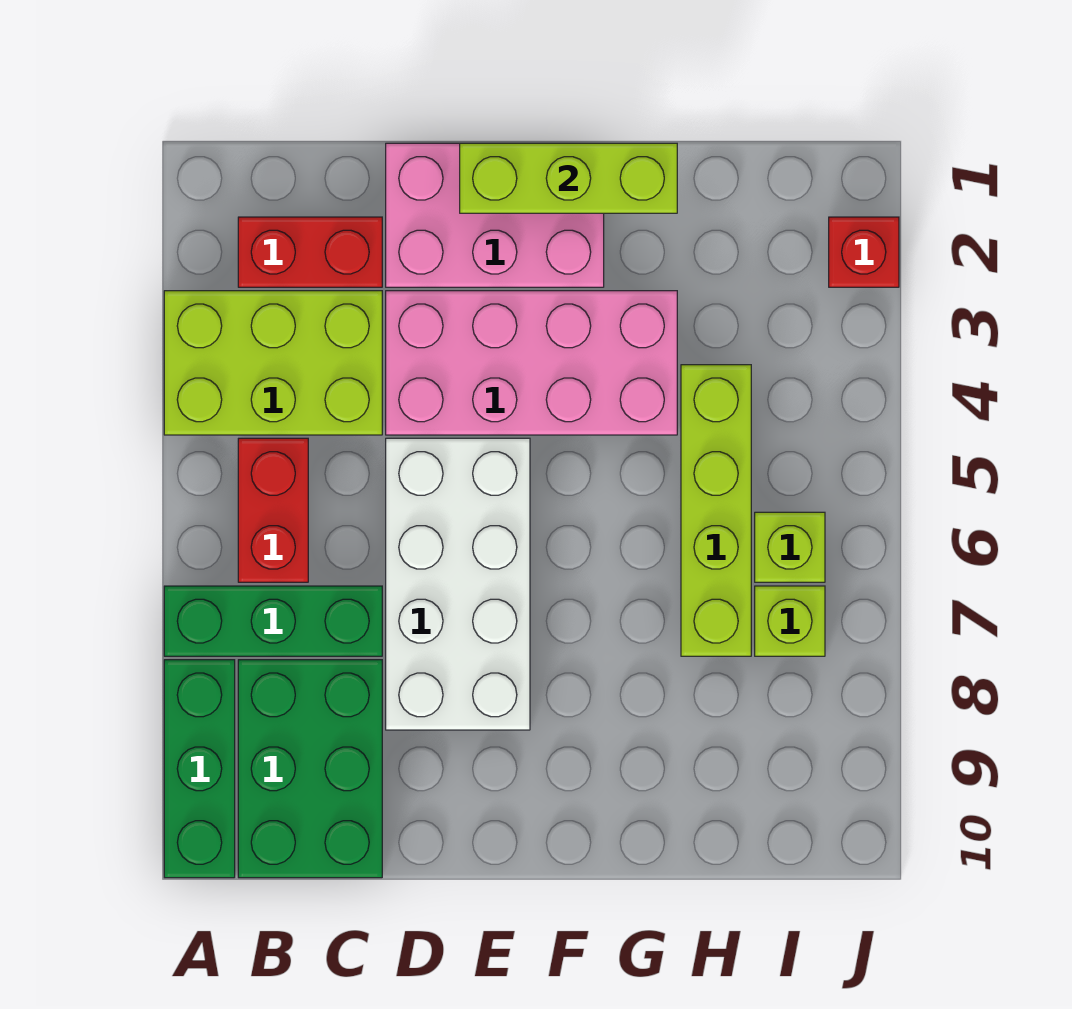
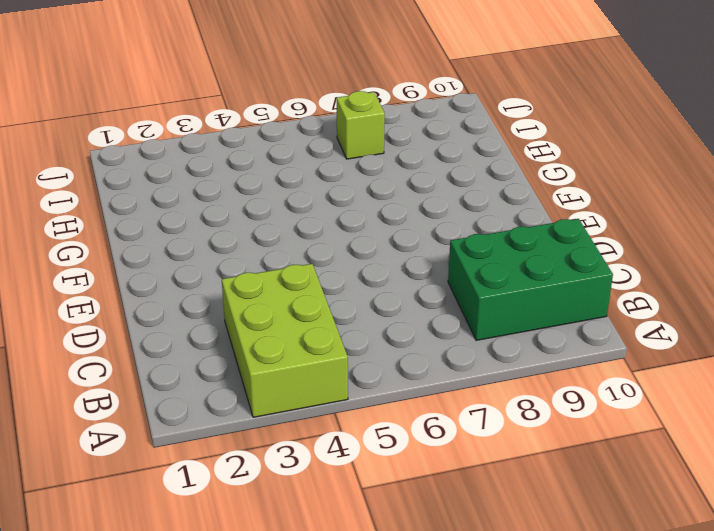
none -> green 1x3 brick [164,586,382,656]
none -> green 1x3 brick [164,660,235,878]
none -> red 1x2 brick [238,217,382,287]

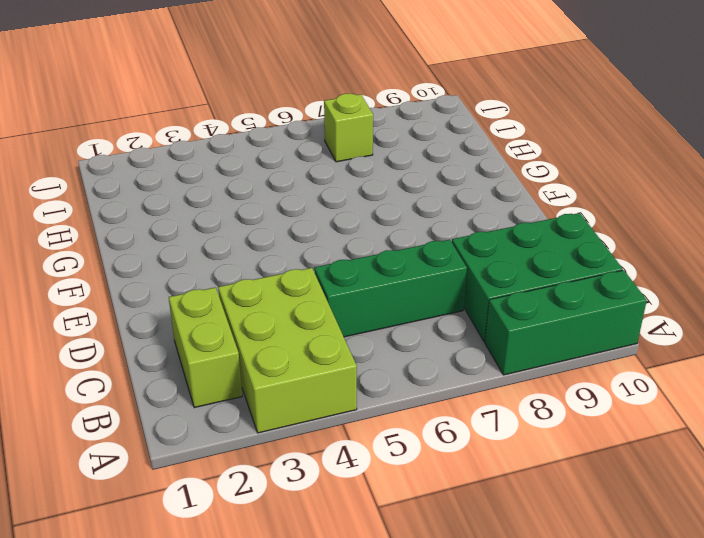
lime 1x2 brick [169,287,242,408] -> red 1x2 brick [238,217,382,287]
green 1x3 brick [314,240,467,337] -> green 1x3 brick turned to [164,586,382,656]
none -> red 1x2 brick [238,438,308,582]
none -> pink 2x3 brick [386,143,604,287]
none -> pink 2x4 brick [386,291,677,435]

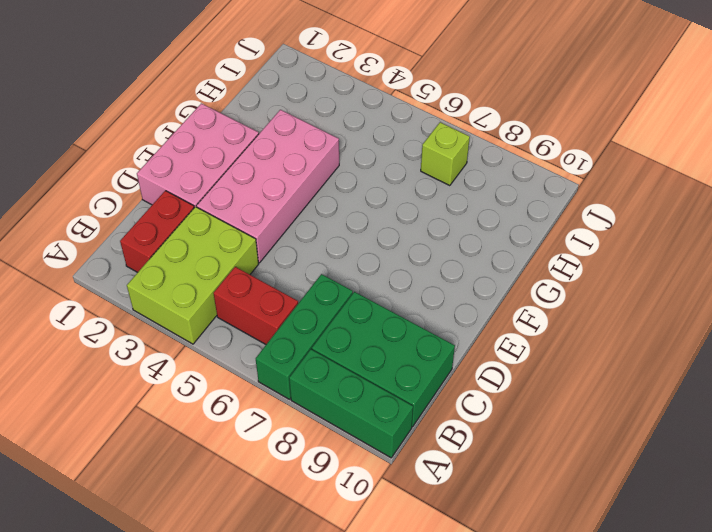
none -> white 2x4 brick [386,438,530,730]
none -> lime 1x4 brick [681,365,751,656]
none -> lime 1x1 brick [755,512,825,582]

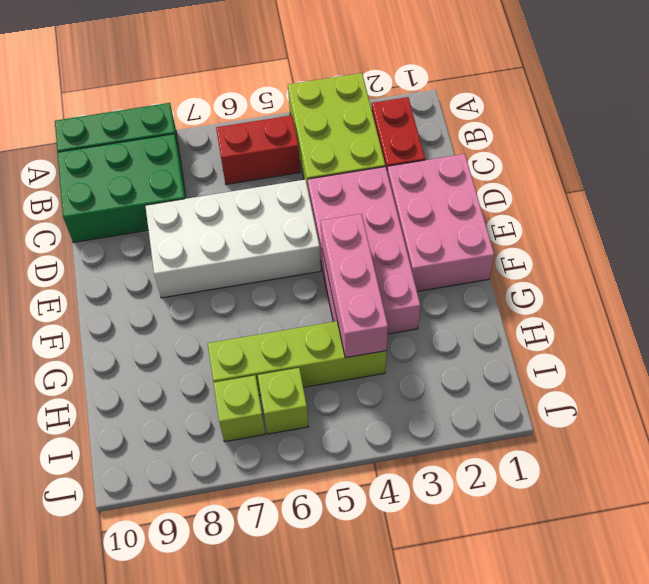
pink 1x3 brick [321,214,388,358] -> none
none -> green 1x3 brick [164,586,382,656]
none -> red 1x1 brick [829,217,899,287]
none -> lime 1x3 brick [460,143,677,213]

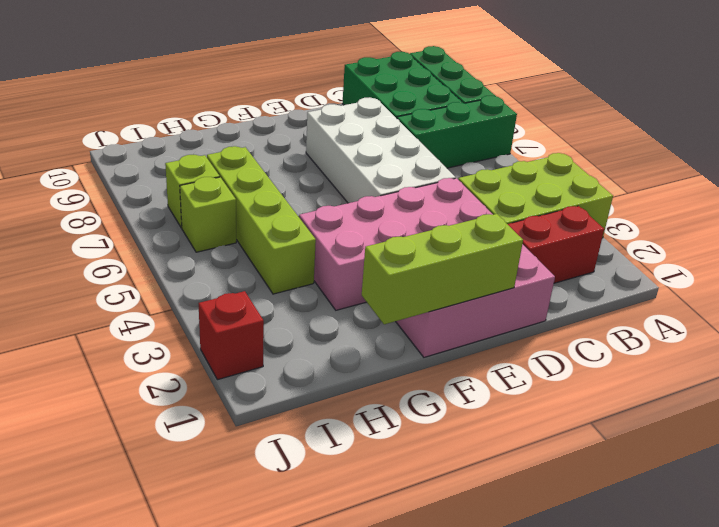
none -> red 1x2 brick [238,438,308,582]

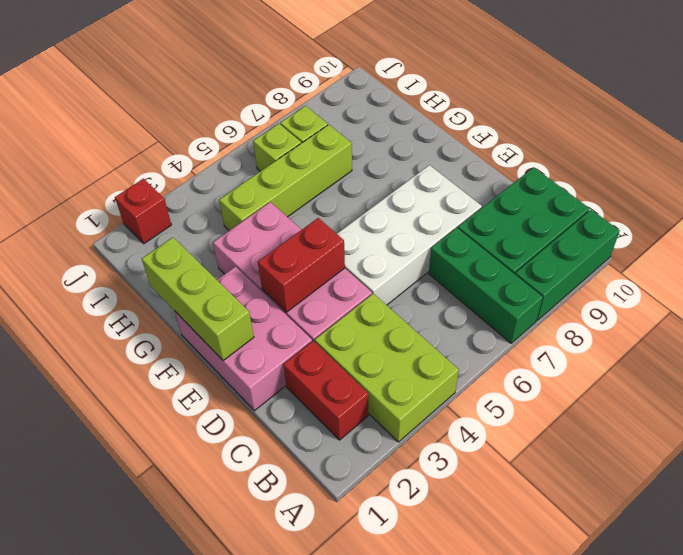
red 1x2 brick [258,218,345,312] -> red 1x2 brick moved to [238,438,308,582]

